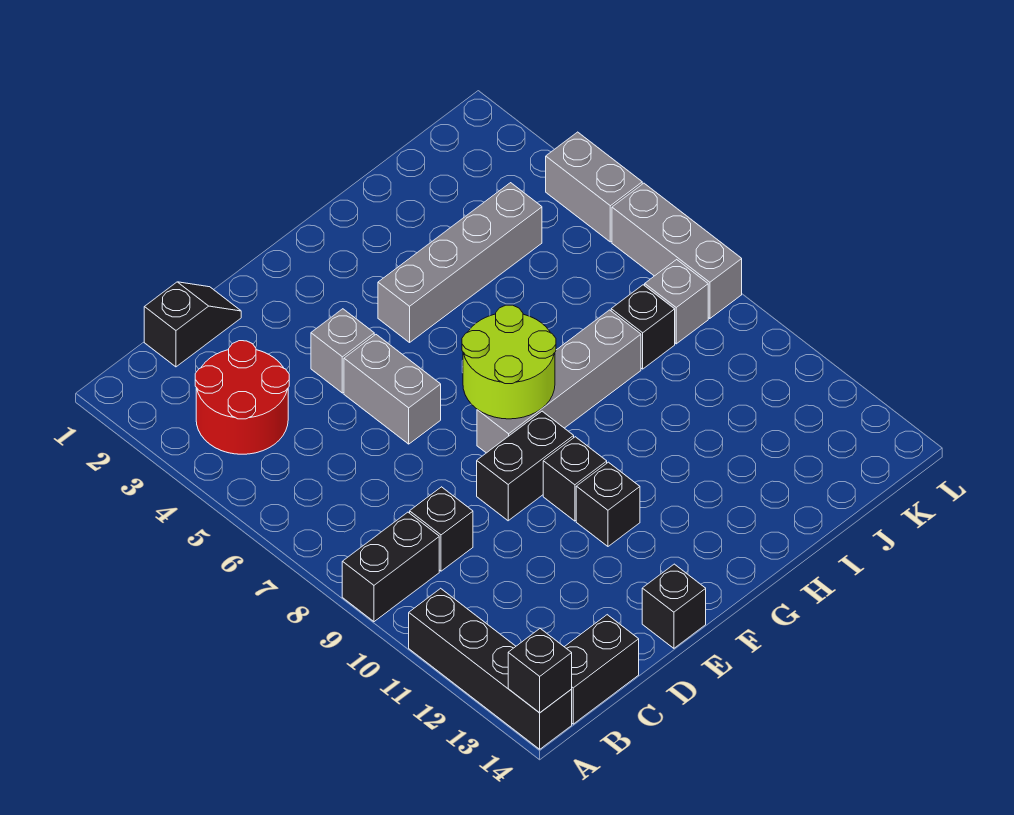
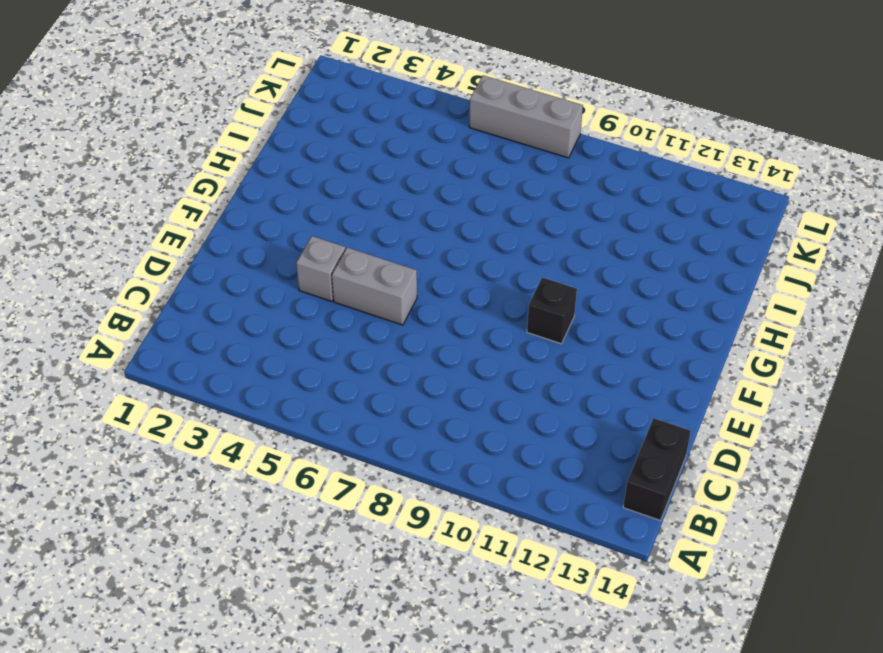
none -> black 1x2 brick [342,512,439,622]
none -> black 1x4 brick [409,588,572,749]
none -> red 2x2 round brick [195,341,289,454]

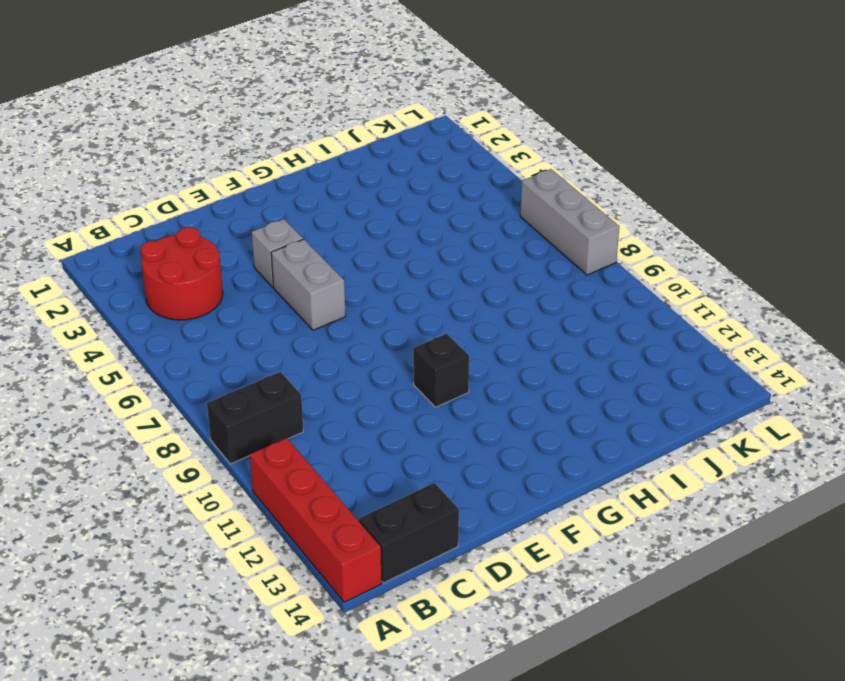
red 1x4 brick [250,438,382,602] -> black 1x4 brick [409,588,572,749]
none -> black 1x2 slope [144,282,241,367]
none -> black 1x1 brick [410,487,473,571]
none -> black 1x2 brick [477,411,574,521]

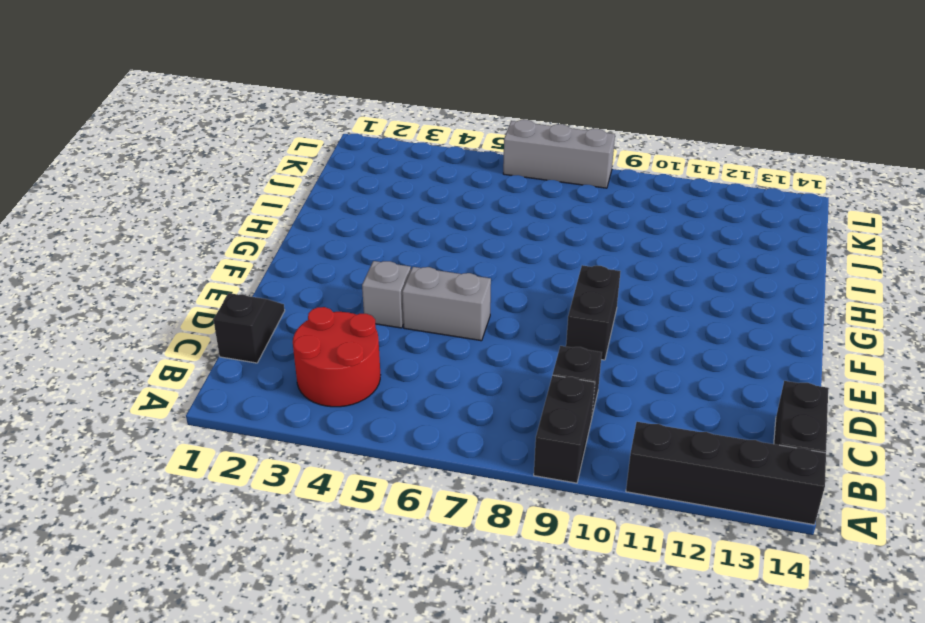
none -> black 1x1 brick [642,564,706,648]
none -> grey 1x4 brick [477,310,641,453]
none -> black 1x1 brick [543,437,607,521]

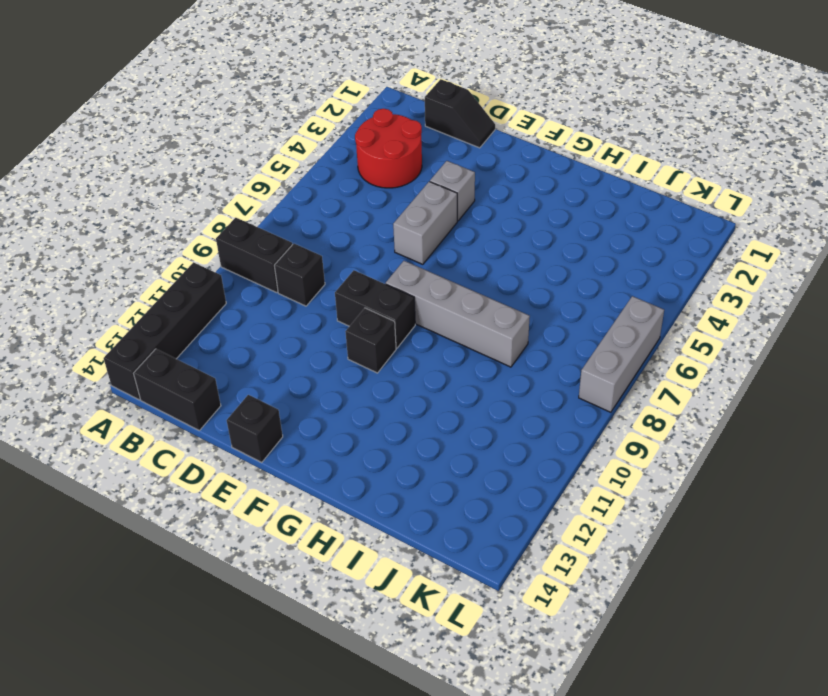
none -> black 1x1 brick [576,462,640,546]
none -> grey 1x4 brick [378,183,542,342]
none -> black 1x1 brick [611,285,675,369]

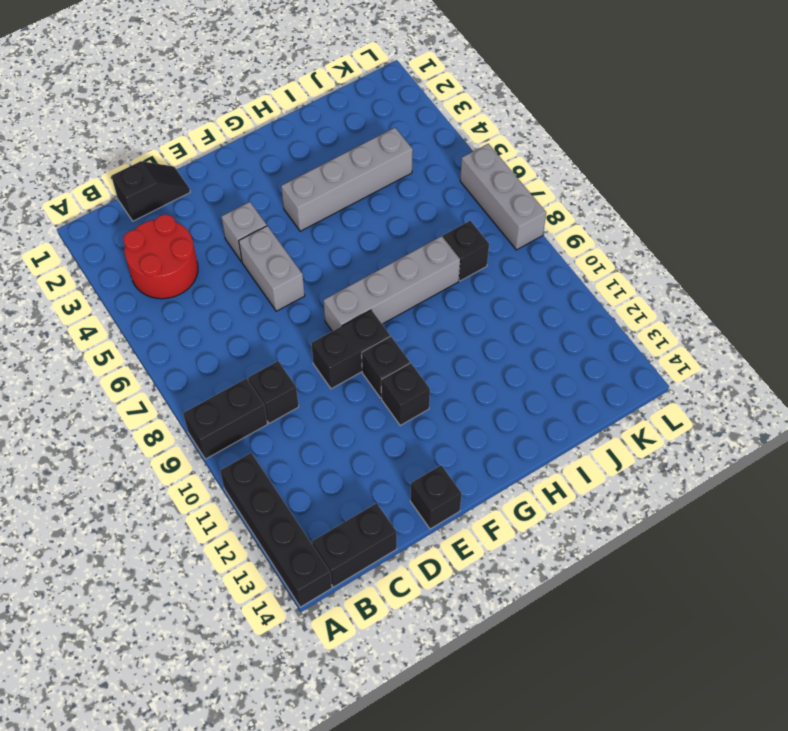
none -> grey 1x1 brick [645,260,708,344]
none -> grey 1x2 brick [546,132,642,242]
none -> black 1x1 brick [508,628,572,712]

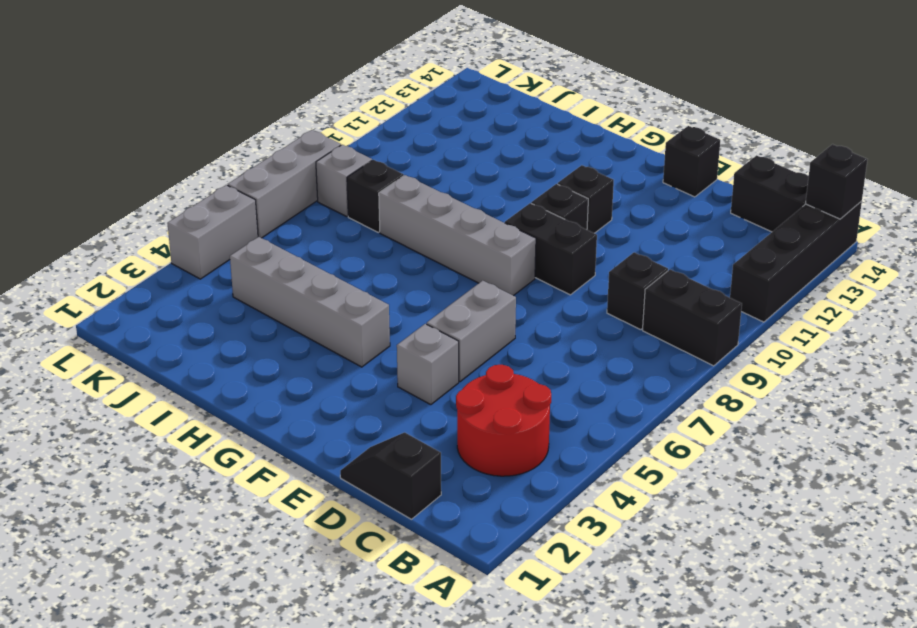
none -> lime 2x2 round brick [462,305,556,419]

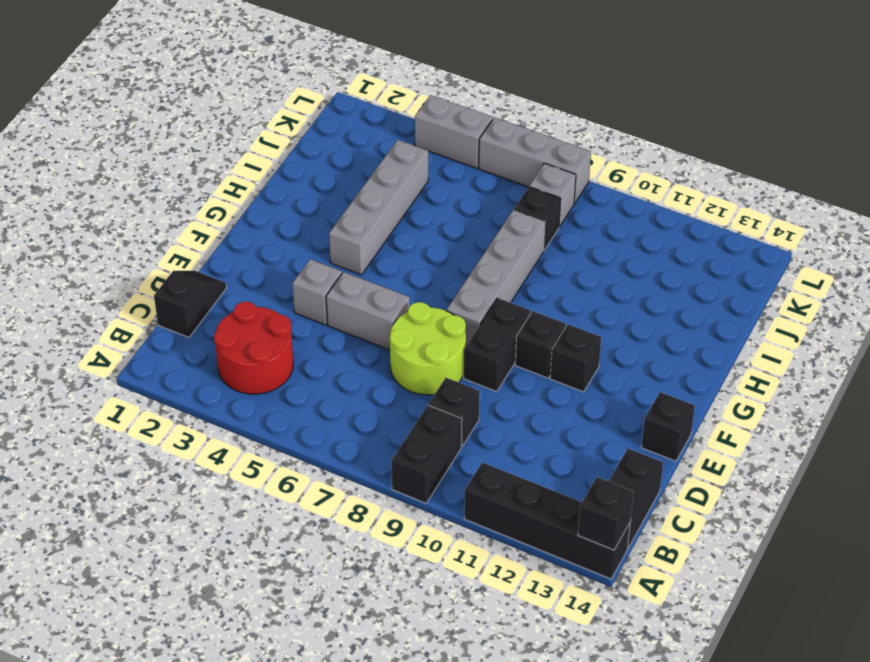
lime 2x2 round brick [390,302,466,395] -> lime 2x2 round brick moved to [462,305,556,419]

